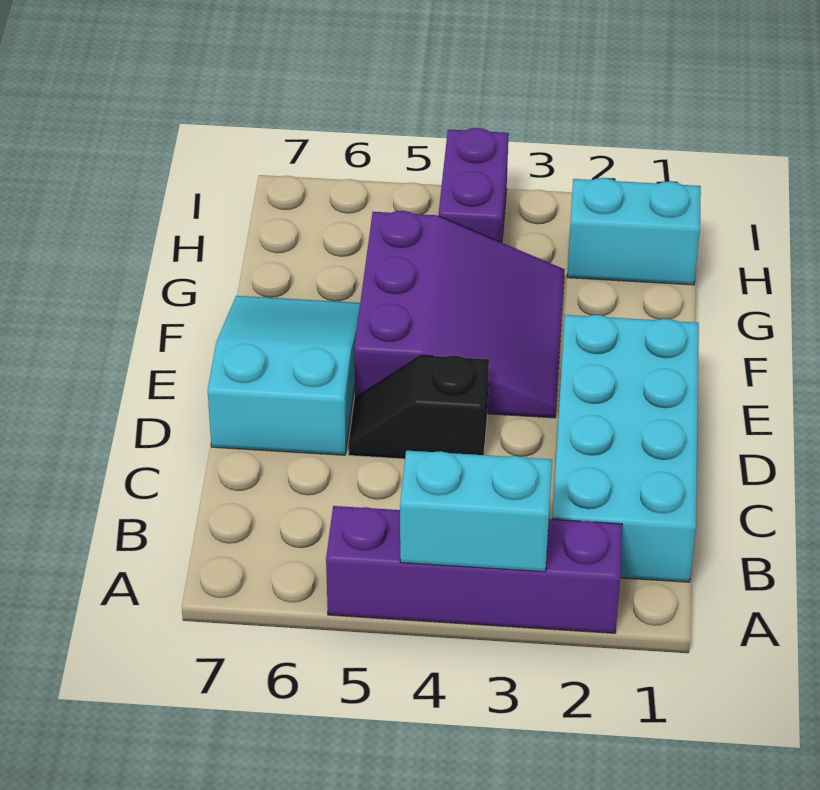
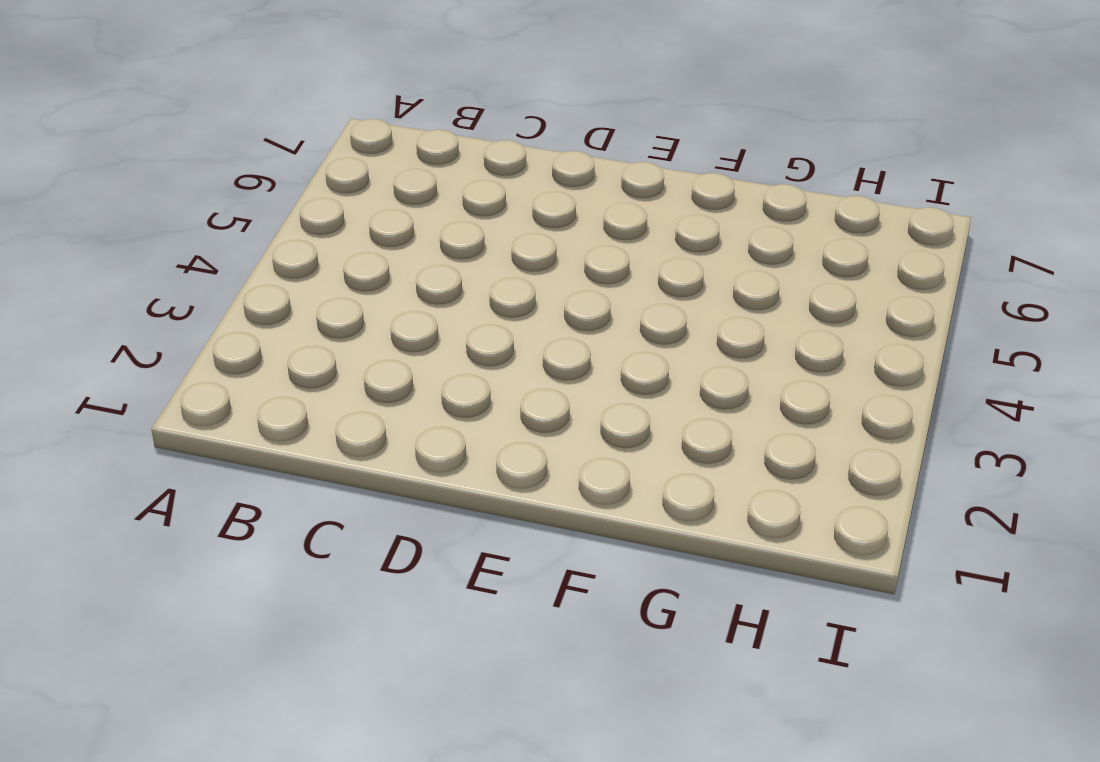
none -> purple 1x4 brick [326,506,622,633]
none -> cyan 2x4 brick [552,315,699,582]

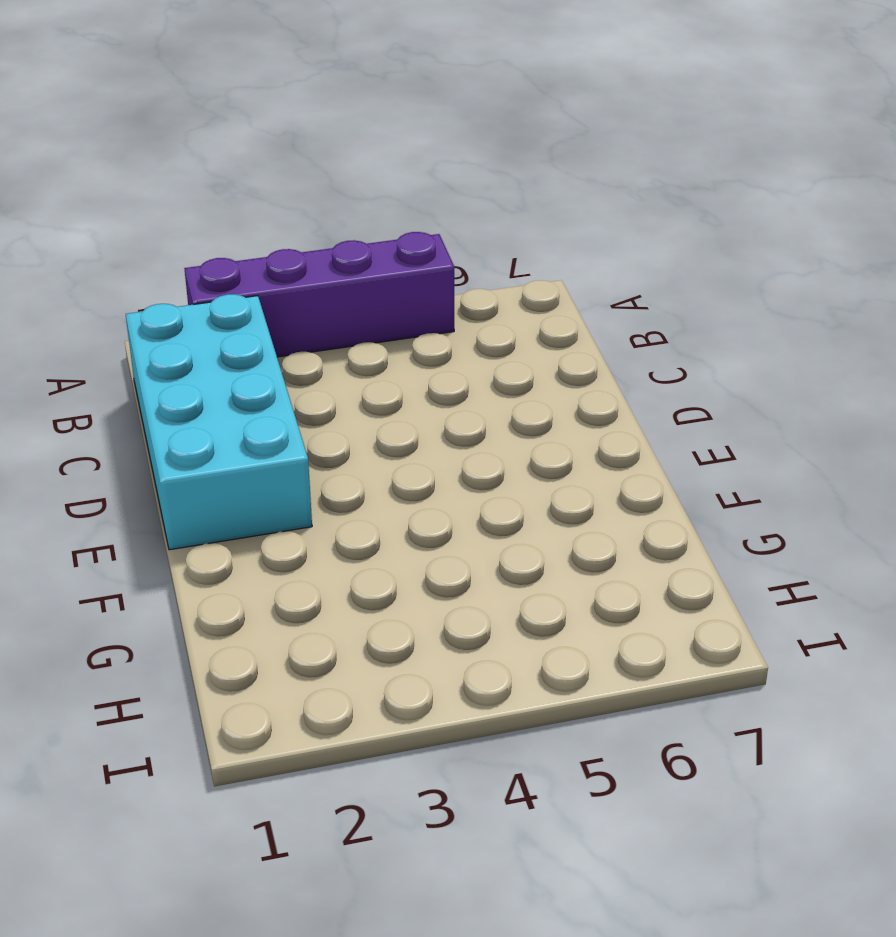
none -> black 1x2 slope [348,355,489,459]
none -> cyan 2x3 slope [208,296,360,455]

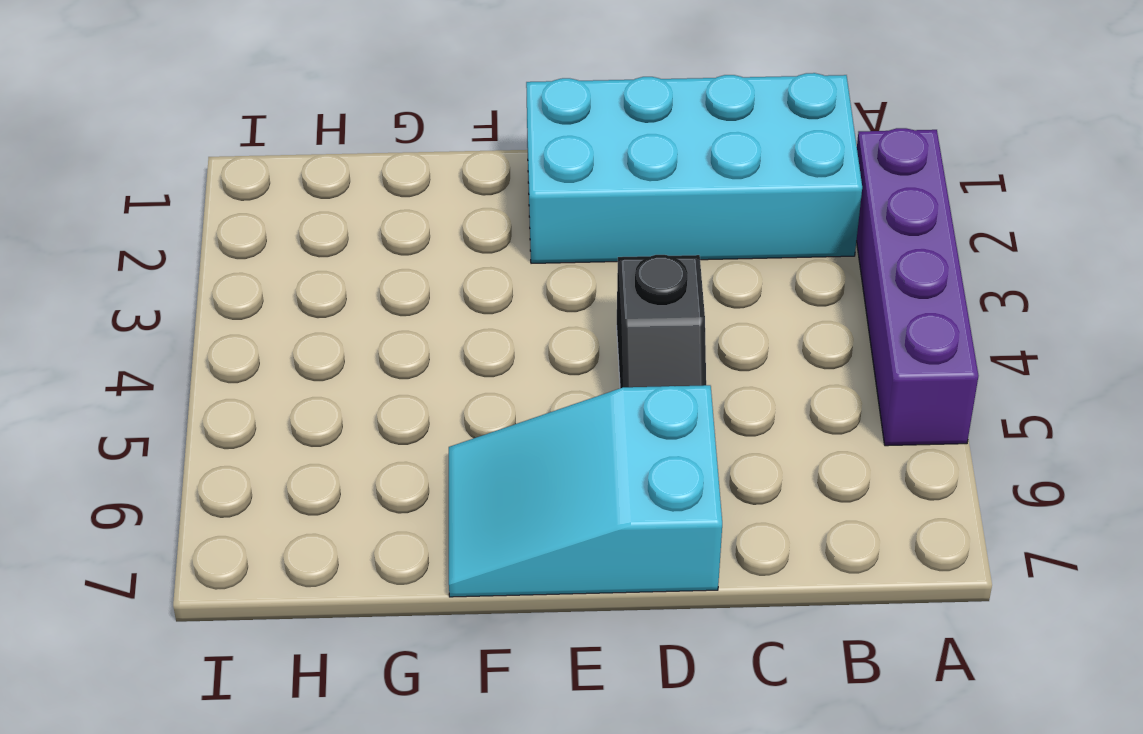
none -> purple 3x3 slope [354,211,565,418]
none -> cyan 1x2 brick [567,178,701,285]

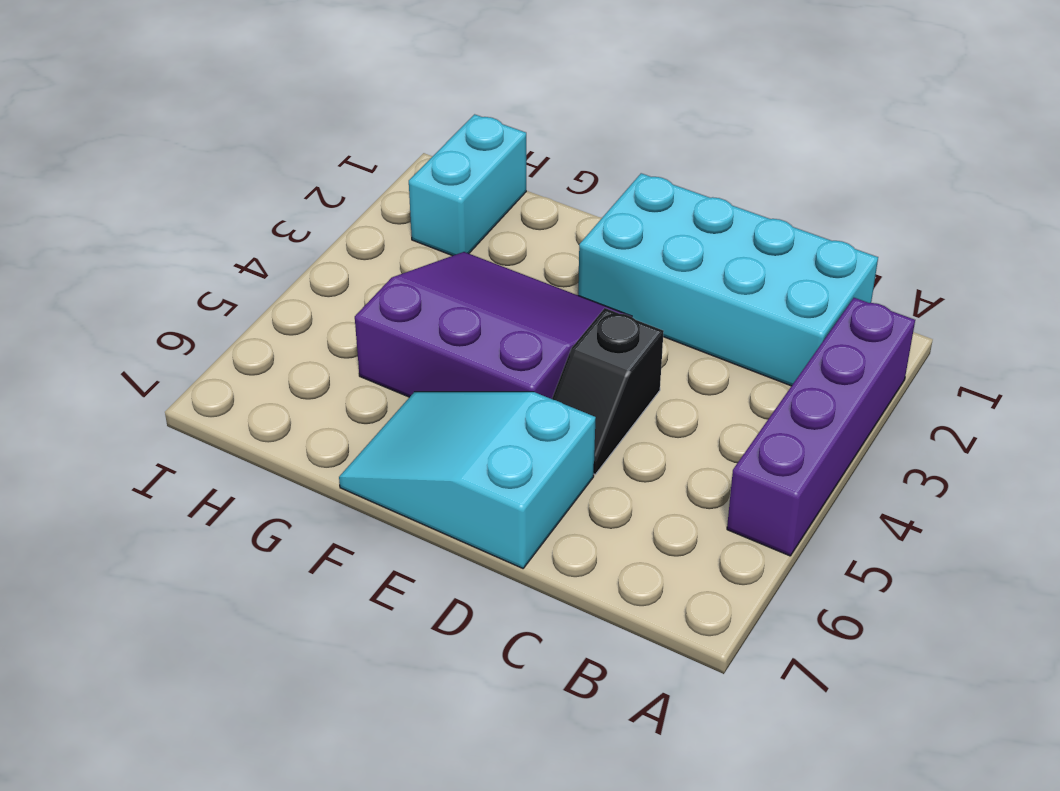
none -> purple 1x2 brick [439,128,509,243]
none -> cyan 1x2 brick [400,451,552,572]

